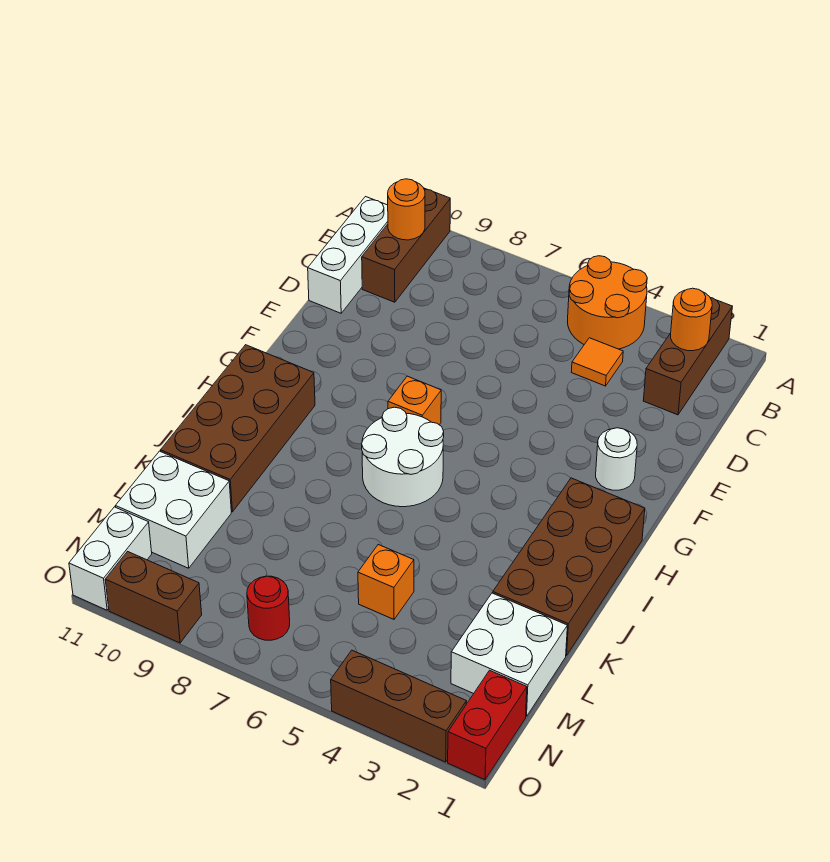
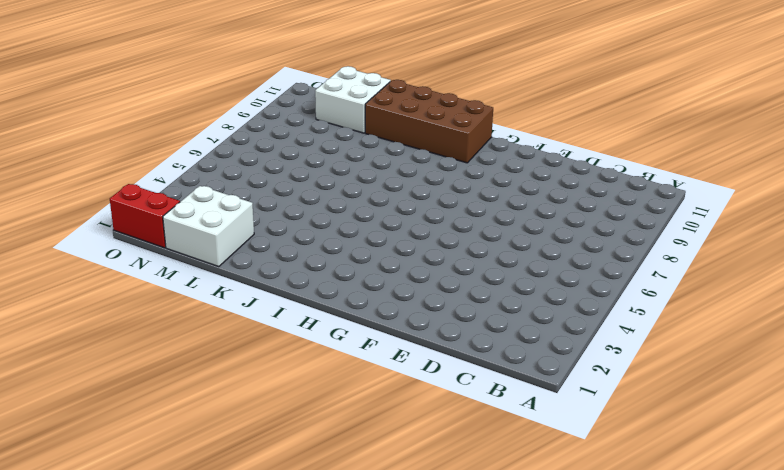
none -> brown 1x3 brick [643,298,732,415]
none -> orange 2x2 round brick [568,256,647,349]
none -> brown 1x3 brick [362,188,450,302]

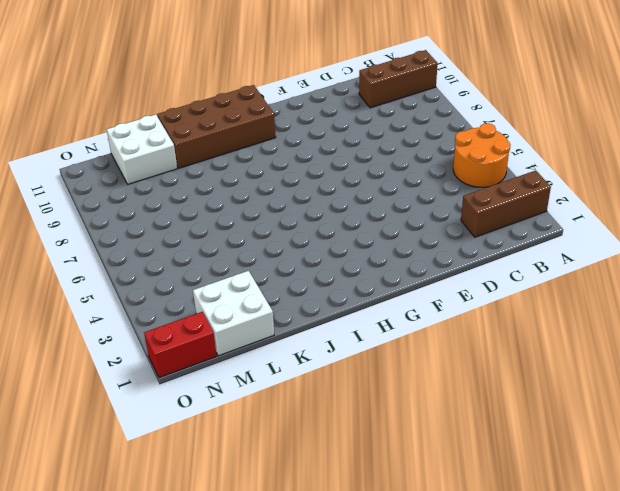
none -> white 1x3 brick [308,197,388,313]
none -> orange 1x1 tile [572,338,623,386]
none -> white 1x1 round brick [596,428,637,490]

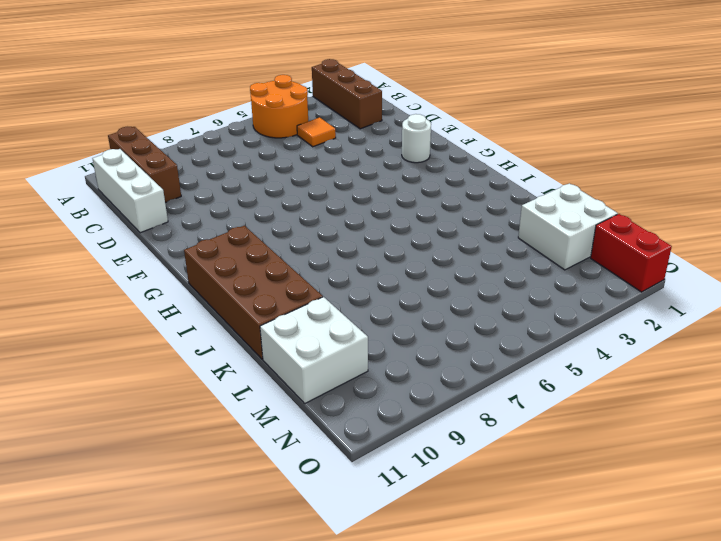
none -> orange 1x1 brick [388,376,441,425]
none -> brown 2x4 brick [493,478,645,656]
none -> white 2x2 round brick [362,407,444,507]

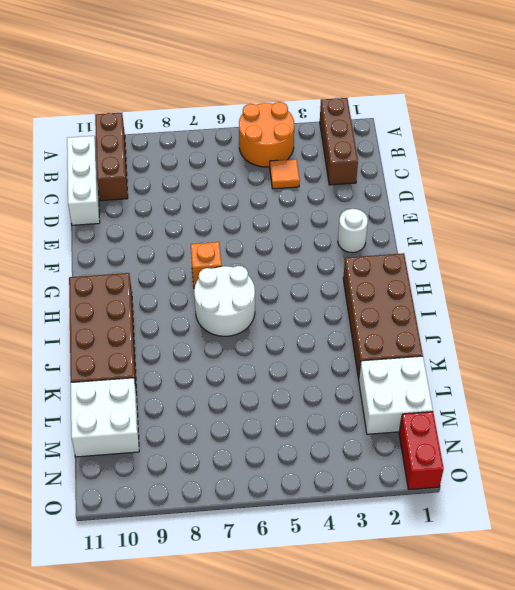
none -> orange 1x1 brick [358,545,414,619]
none -> red 1x1 round brick [247,576,290,640]
none -> white 1x2 brick [69,507,152,610]

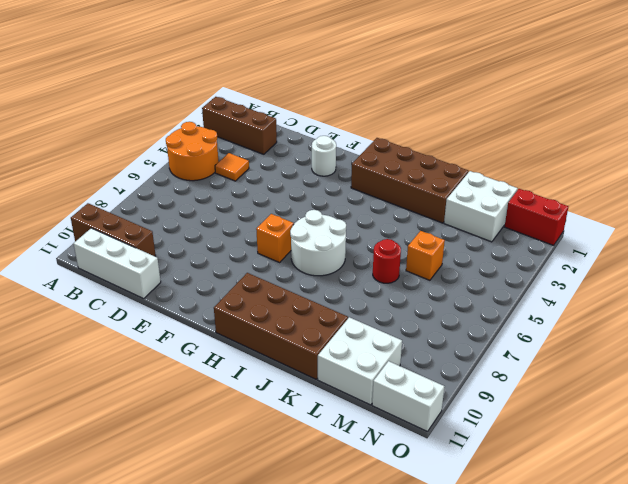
red 1x1 round brick [373,239,401,283] -> red 1x1 round brick moved to [247,576,290,640]
none -> brown 1x3 brick [331,650,467,762]
none -> brown 1x2 brick [105,552,202,643]
none -> orange 1x1 round brick [671,288,712,351]

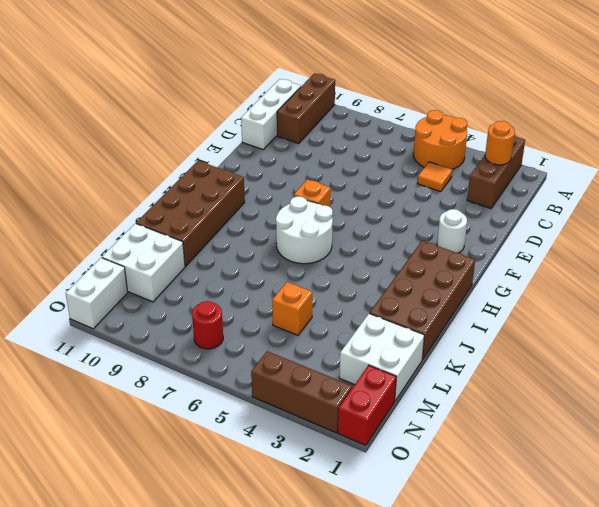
none -> brown 1x2 brick [105,552,202,643]
none -> orange 1x1 round brick [388,179,425,240]

